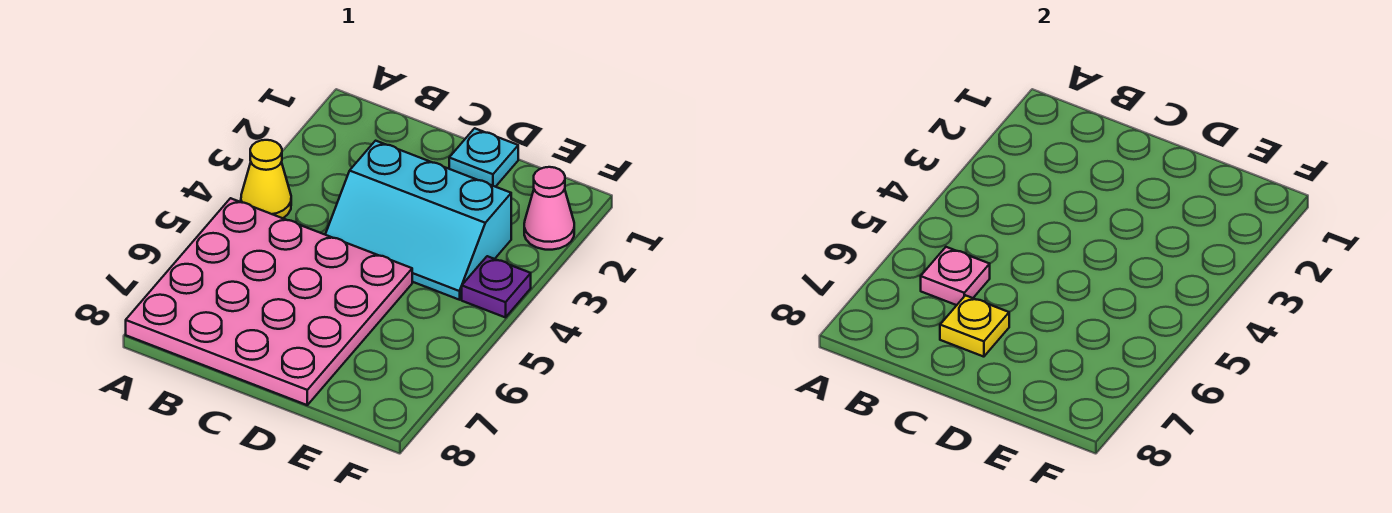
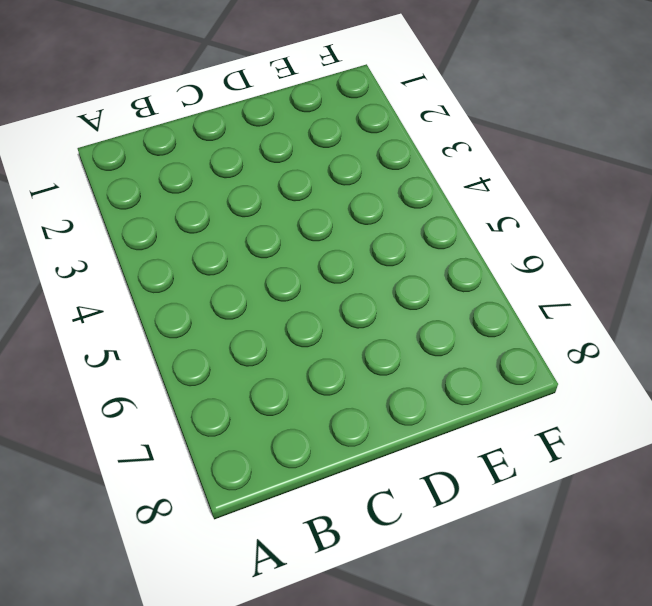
none -> yellow 1x1 cone [241,140,291,218]
none -> pink 4x4 plate [126,198,412,405]

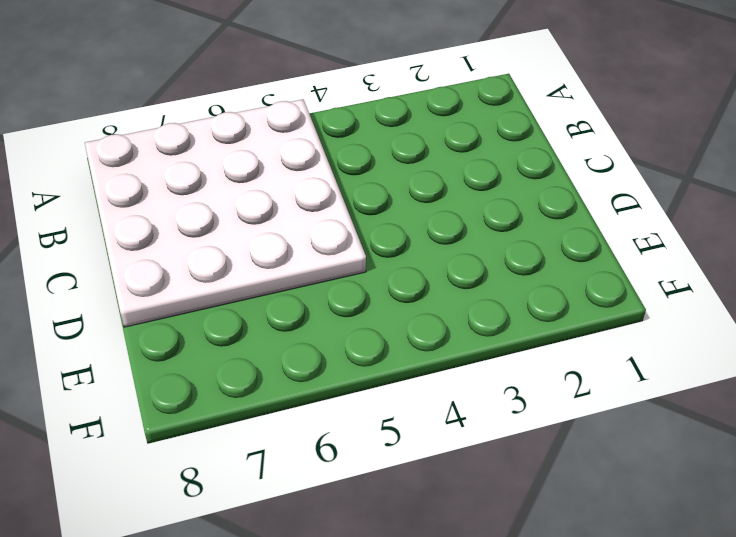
white 4x4 plate [85,99,366,327] -> pink 4x4 plate [126,198,412,405]
none -> yellow 1x1 cone [241,140,291,218]
none -> cyan 2x3 slope [325,141,511,300]

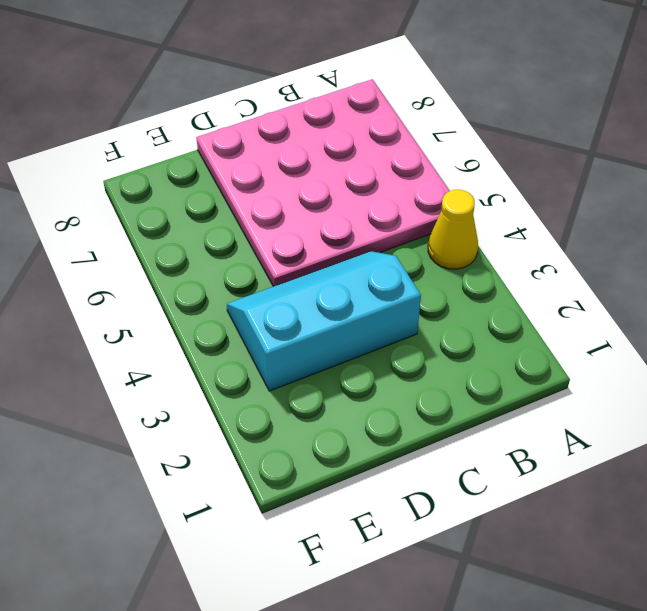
none -> cyan 1x1 plate [449,128,518,187]
none -> pink 1x1 cone [524,167,574,250]

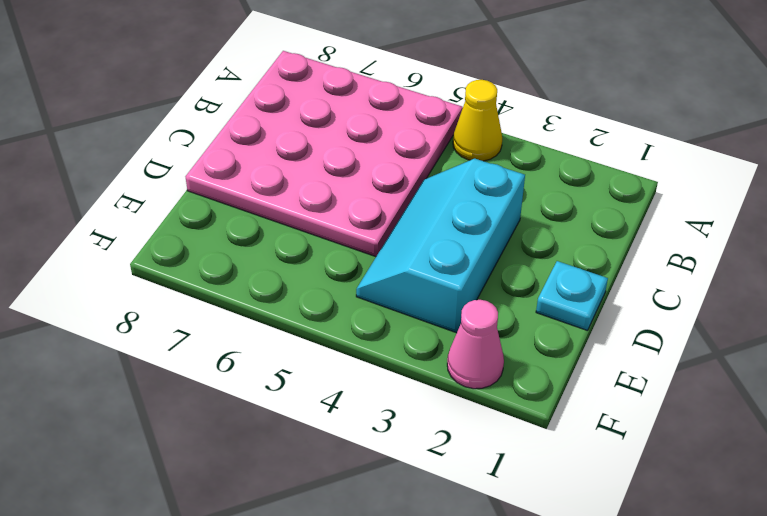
none -> purple 1x1 plate [462,256,531,317]
none -> pink 1x1 plate [921,247,990,305]

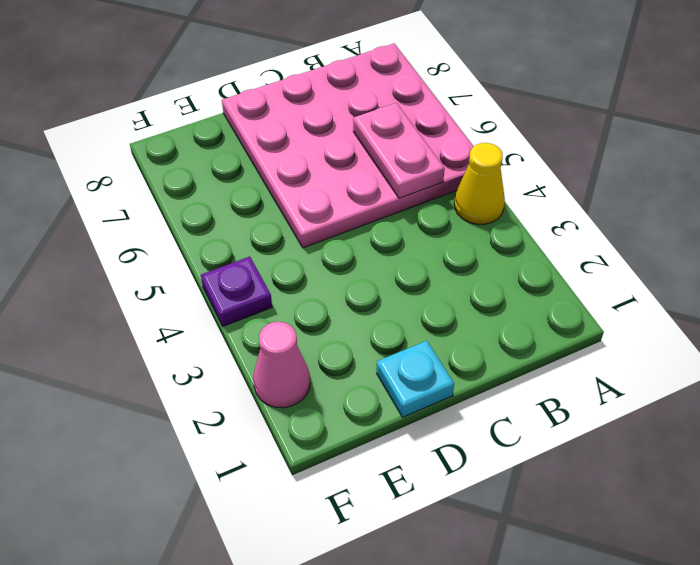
pink 1x2 plate [353,103,445,198] -> pink 1x1 plate [921,247,990,305]
none -> cyan 2x3 slope [325,141,511,300]
none -> yellow 1x1 plate [940,295,1009,357]

